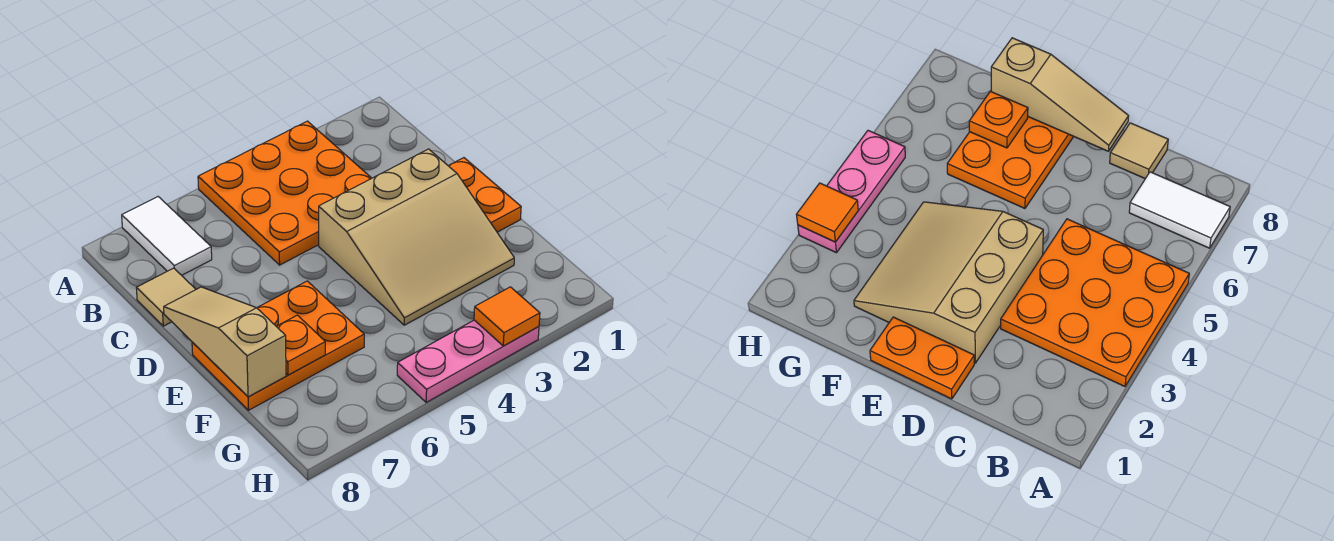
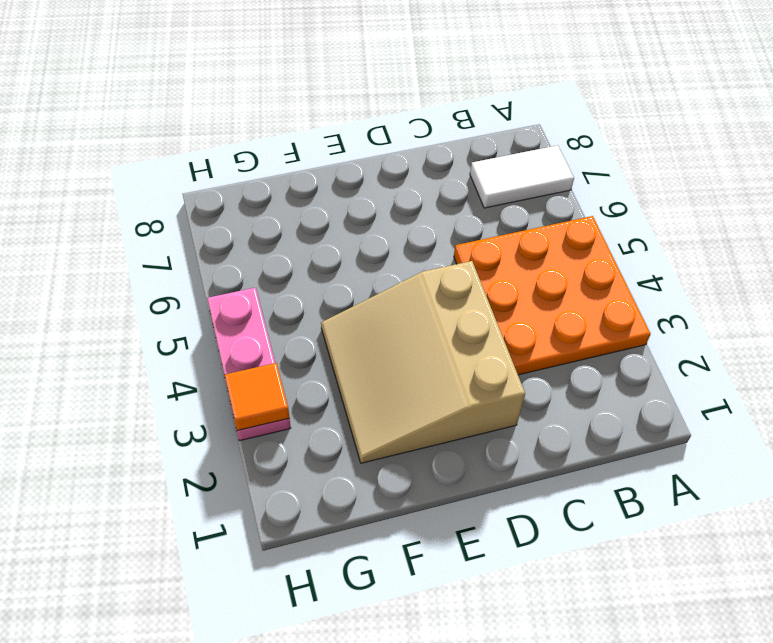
none -> tan 1x1 tile [137,268,196,326]
none -> orange 1x2 plate [449,158,521,232]

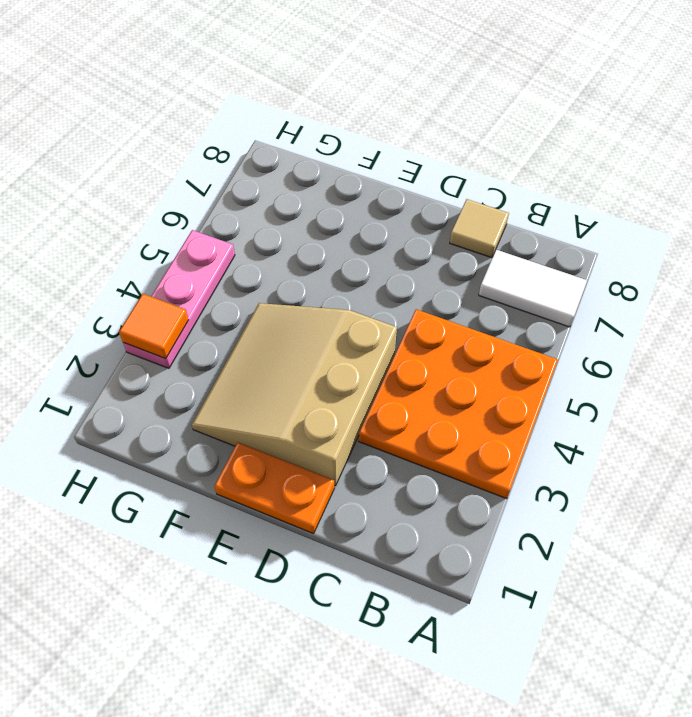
none -> orange 2x3 plate [192,281,364,410]
none -> tan 1x3 slope [164,287,286,397]

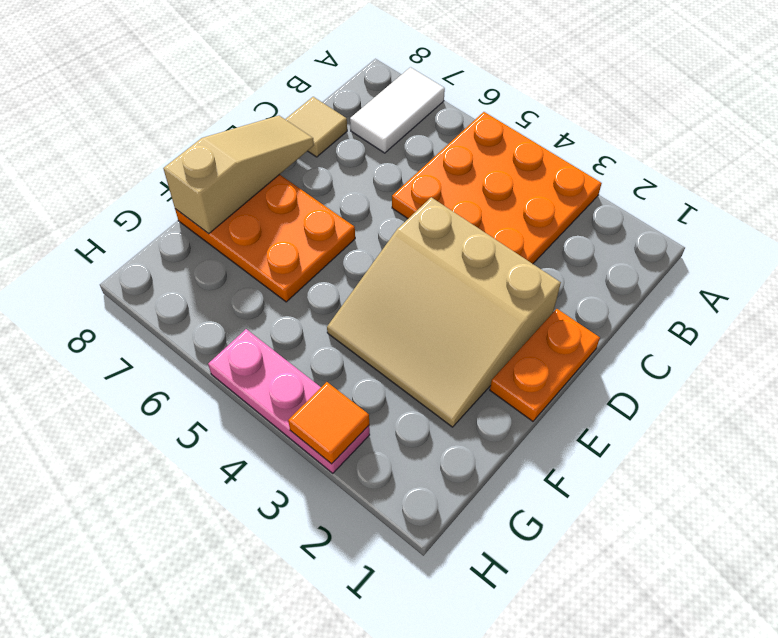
none -> orange 1x1 plate [276,315,325,375]

